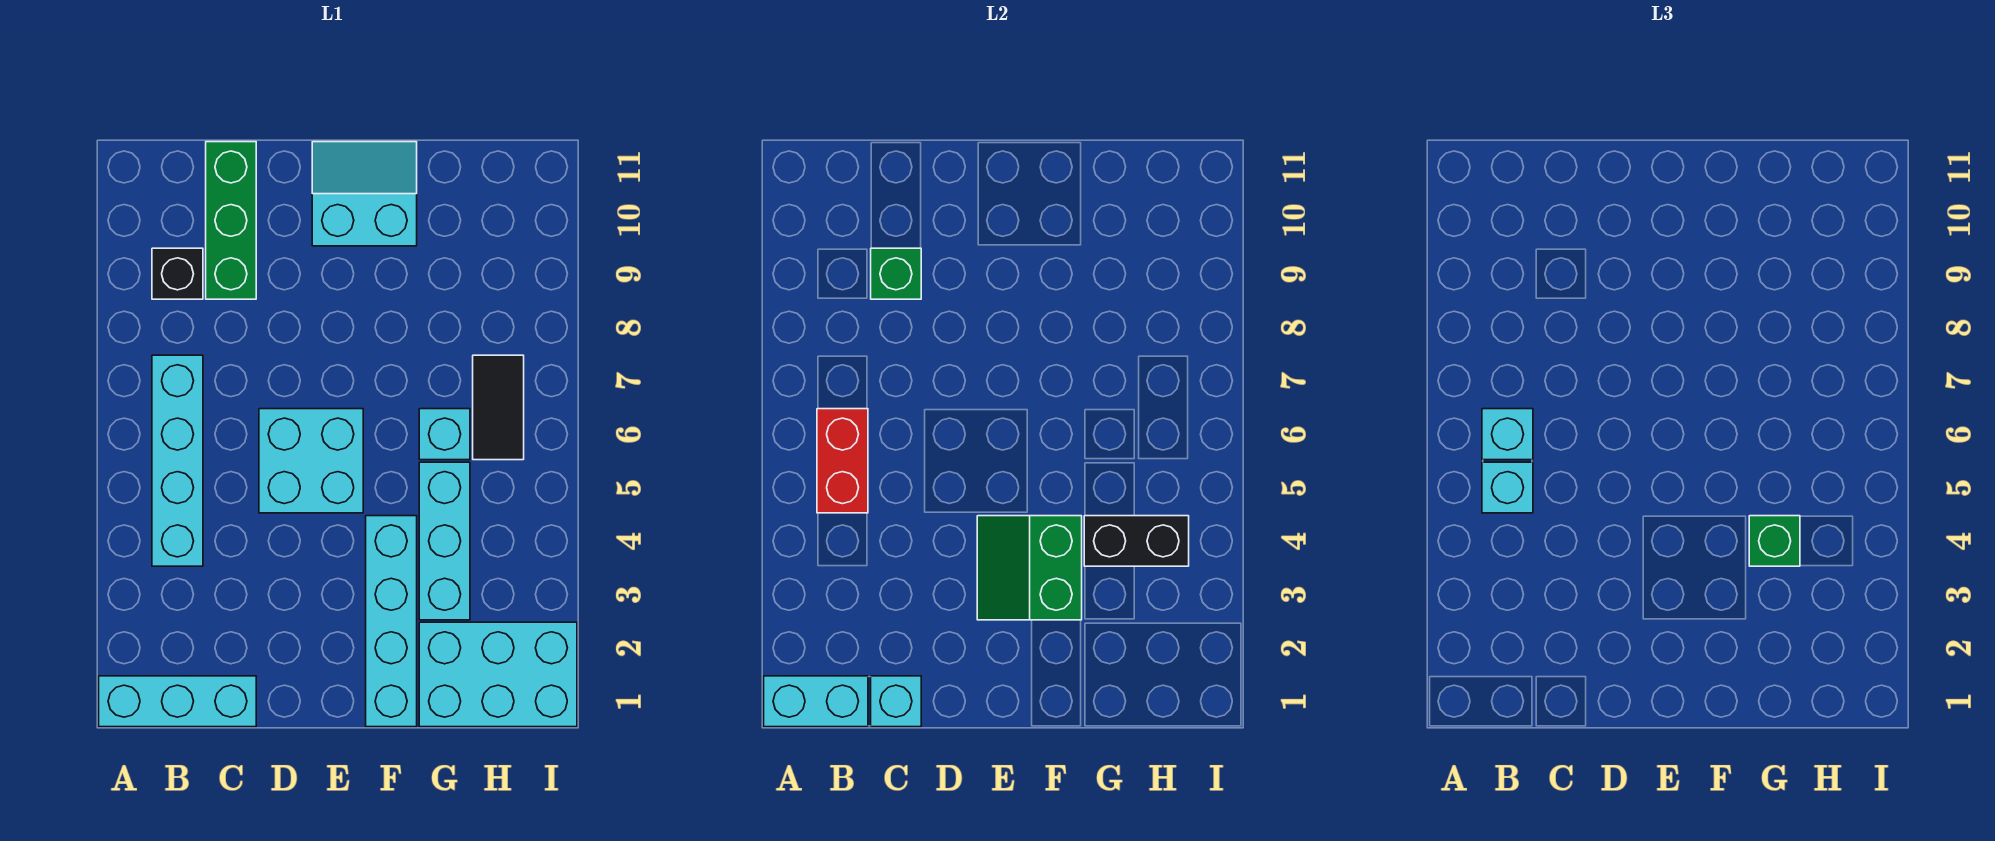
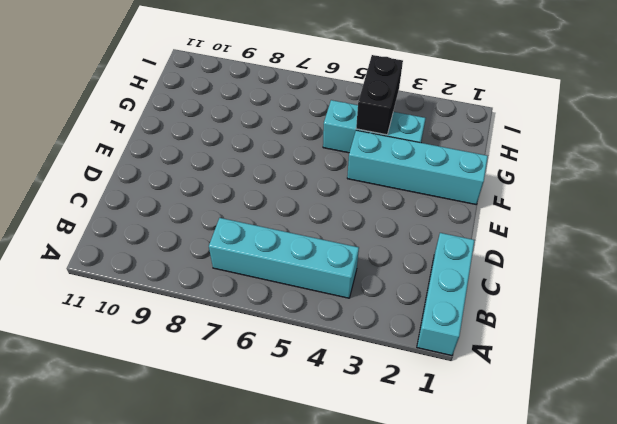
none -> black 1x1 brick [152,248,203,299]
none -> green 1x3 brick [206,142,256,299]
none -> cyan 2x2 brick [259,409,363,513]

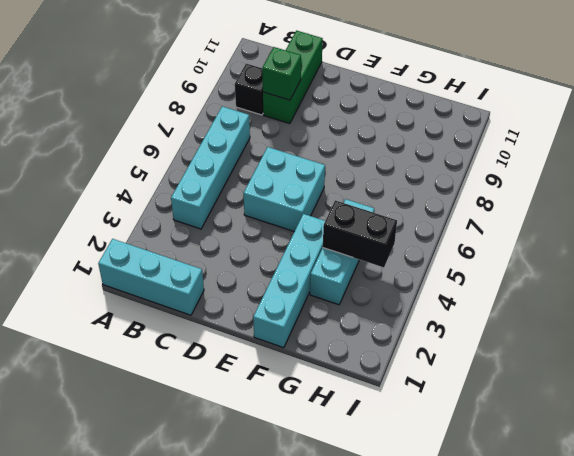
none -> cyan 2x2 slope [312,142,417,246]
none -> cyan 2x3 brick [419,622,577,727]
none -> cyan 1x1 brick [419,409,470,460]

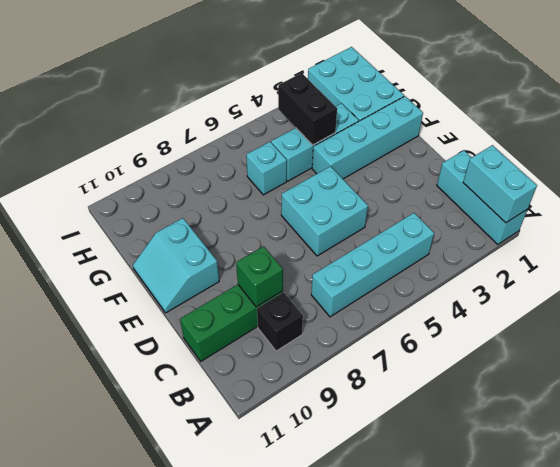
none -> black 1x2 tile [473,355,524,460]
none -> red 1x2 brick [817,409,868,513]
none -> cyan 1x1 brick [871,676,921,727]

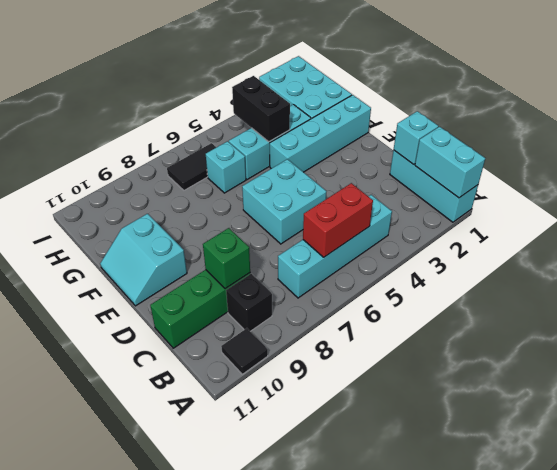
black 1x1 tile [221,328,268,374] -> none
none -> green 2x2 slope [977,516,1082,620]
none -> cyan 1x1 brick [1482,462,1533,513]
none -> cyan 1x1 brick [1482,409,1533,460]

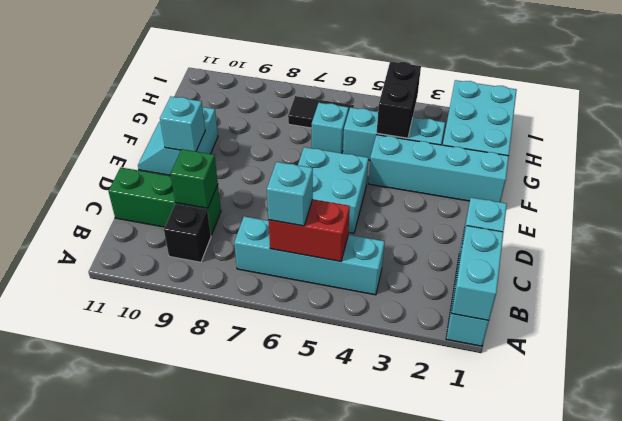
cyan 1x1 brick [160,97,205,151] -> cyan 1x1 brick moved to [1482,462,1533,513]
none -> green 2x2 slope [977,516,1082,620]
none -> green 1x1 brick [1749,516,1800,566]

